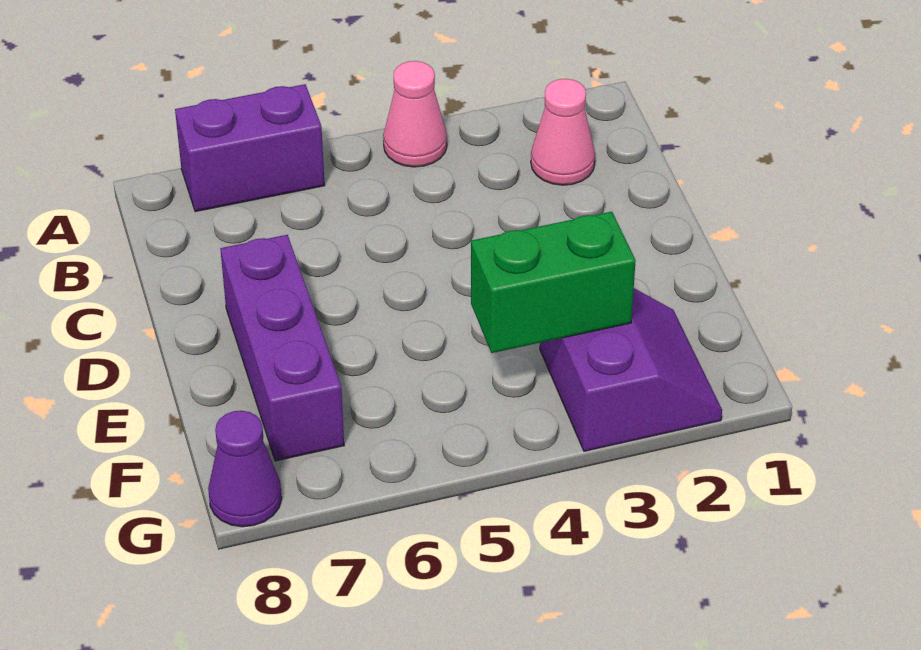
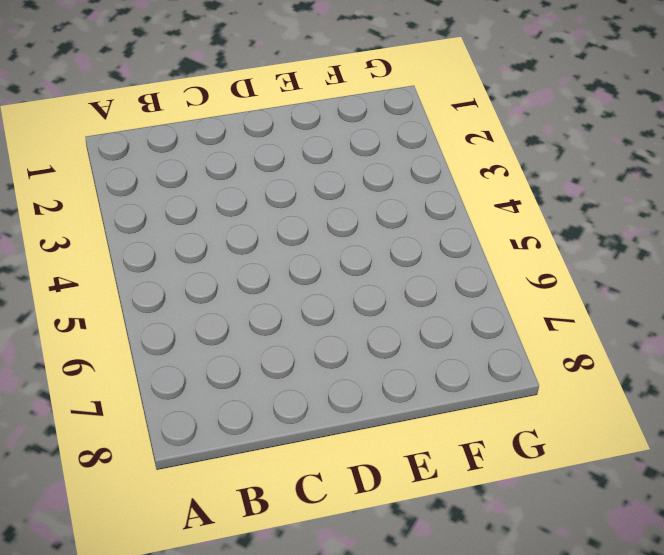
none -> pink 1x1 cone [383,61,447,167]
none -> purple 1x2 brick [175,84,325,212]

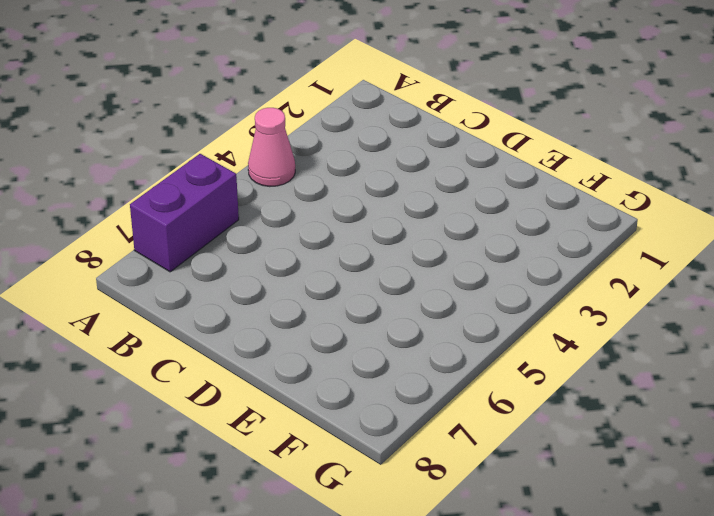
none -> pink 1x1 cone [531,79,595,185]
none -> purple 1x3 brick [220,235,344,461]

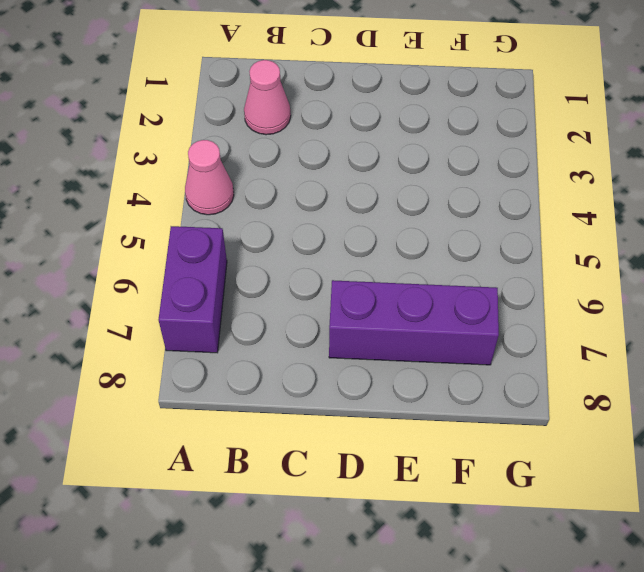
none -> purple 2x2 slope [540,288,722,451]
none -> purple 1x1 cone [208,411,282,527]

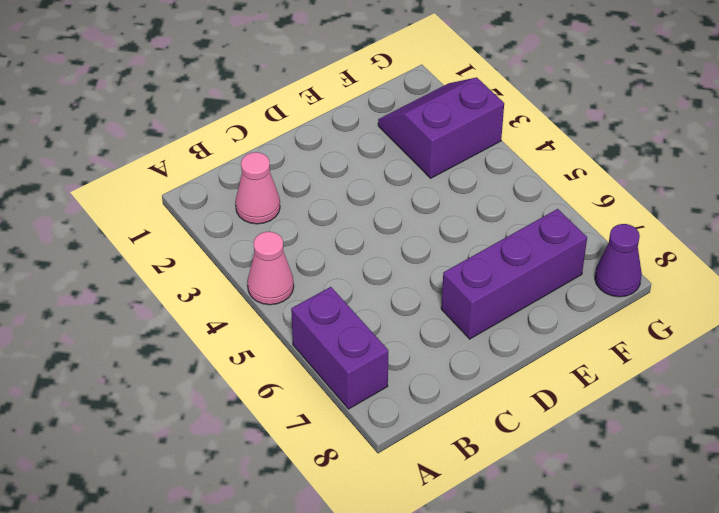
none -> green 1x2 brick [471,212,636,353]

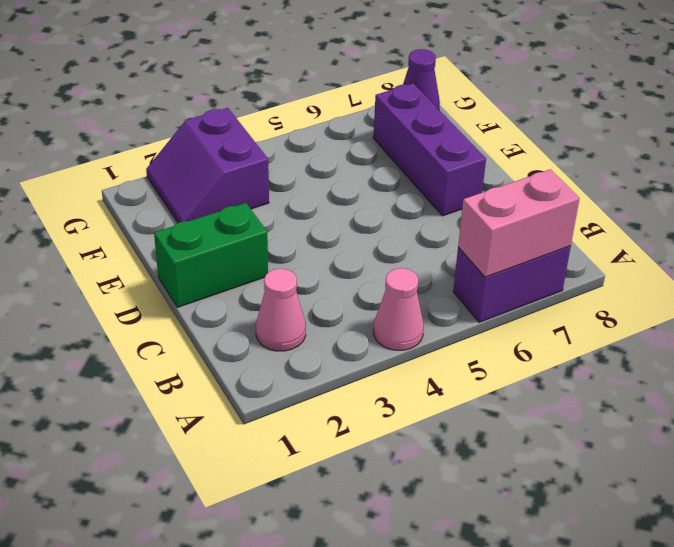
pink 1x2 brick [458,169,580,277] -> none
green 1x2 brick [154,203,268,307] -> green 1x2 brick moved to [471,212,636,353]

